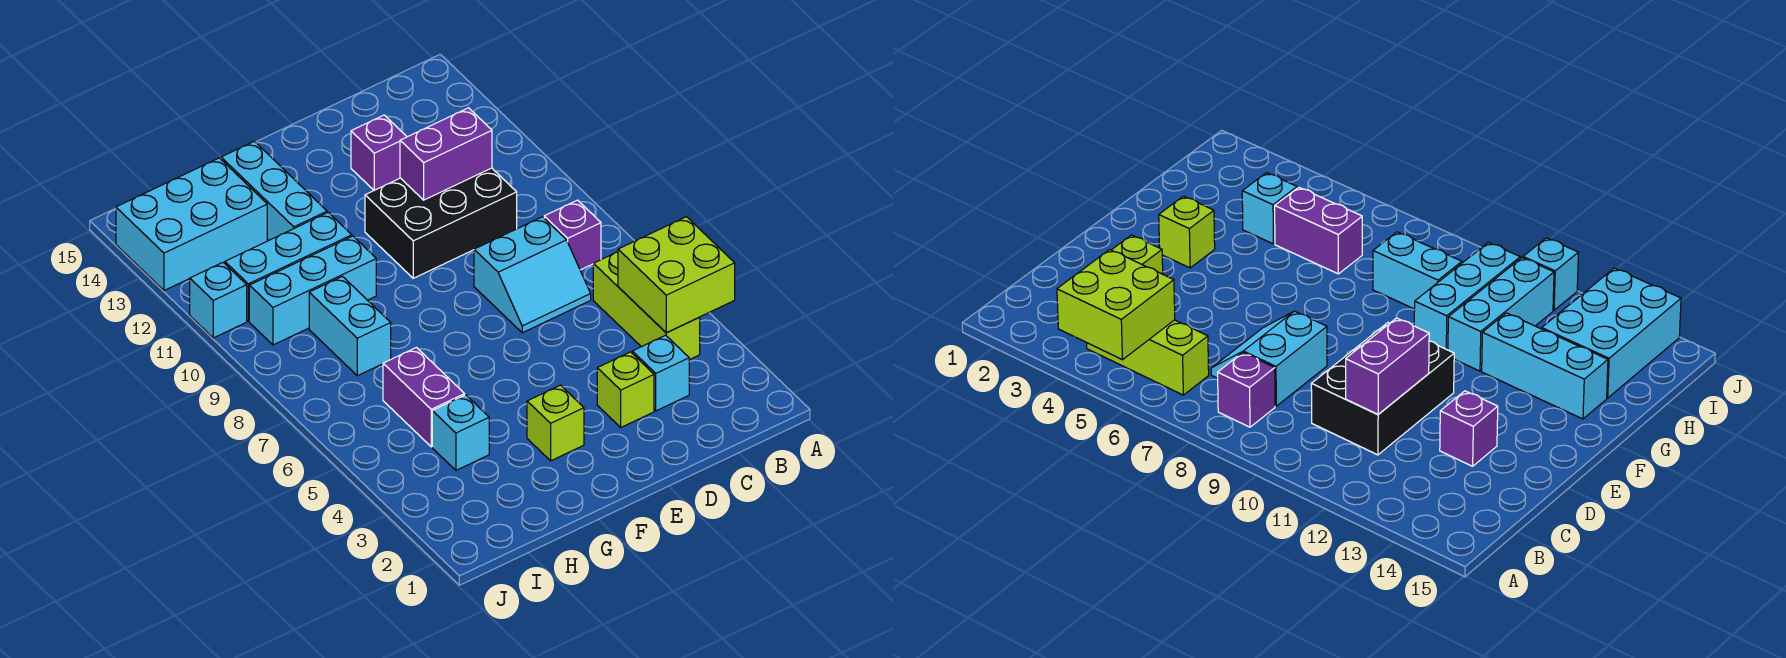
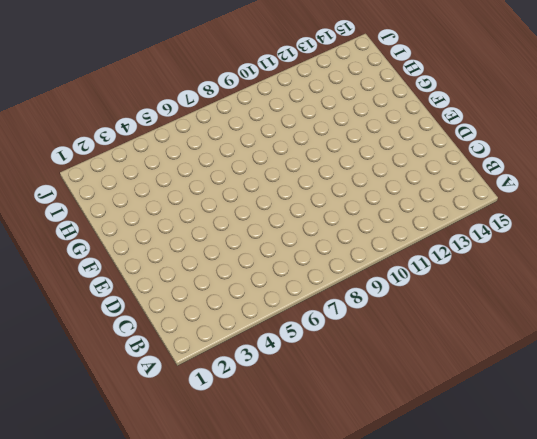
none -> lime 1x3 brick [593,252,700,360]
none -> purple 1x1 brick [544,200,601,270]
none -> cyan 1x1 brick [632,335,689,411]

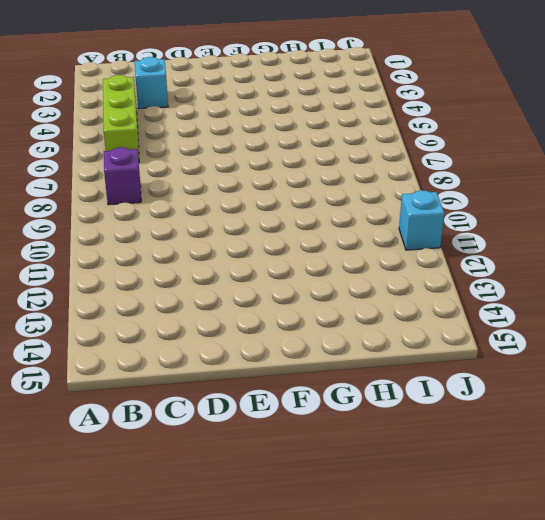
none -> cyan 2x2 slope [474,217,591,333]
none -> black 2x3 brick [365,168,517,278]
none -> lime 1x1 brick [597,352,654,427]

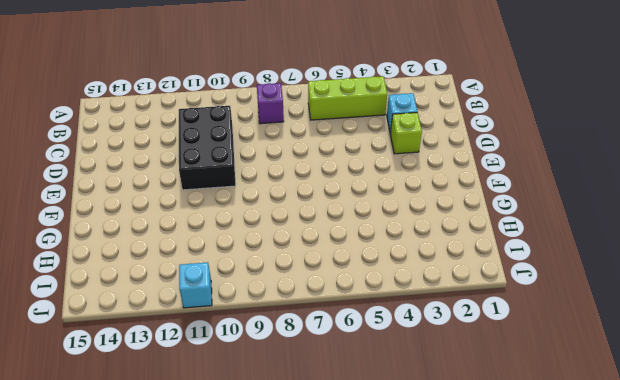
none -> cyan 2x2 slope [474,217,591,333]
none -> purple 1x1 brick [351,115,407,190]
none -> lime 1x1 brick [527,385,584,461]

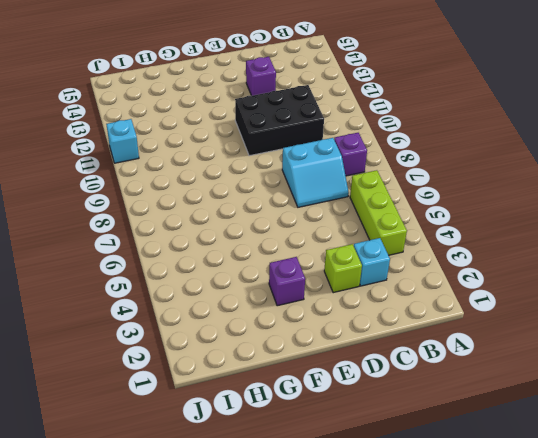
purple 1x1 brick [269,257,305,306] -> lime 1x1 brick [527,385,584,461]
none -> cyan 1x3 brick [249,236,376,345]
none -> cyan 1x3 brick [225,212,352,321]
none -> cyan 1x3 brick [221,141,327,240]

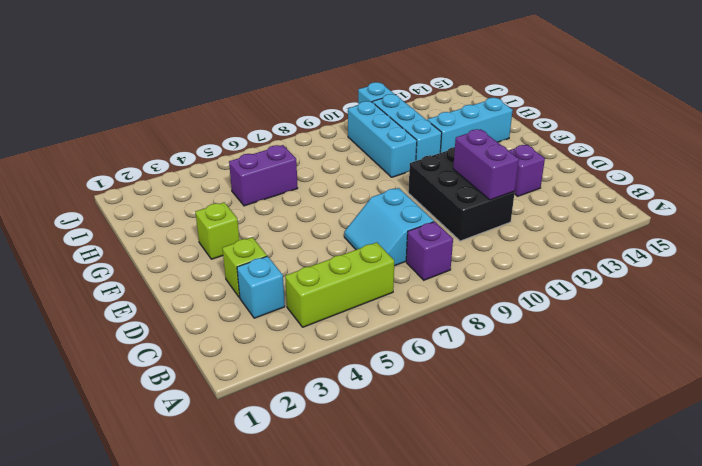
none -> cyan 1x1 brick [432,395,489,470]
none -> cyan 1x2 brick [309,276,391,376]
none -> cyan 2x3 brick [116,158,267,291]

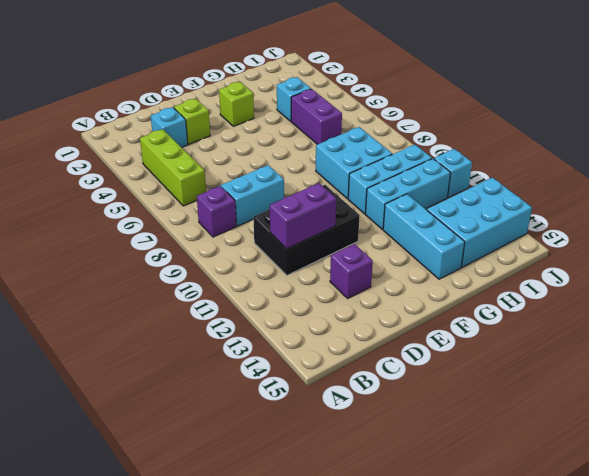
cyan 2x2 brick [316,127,392,199] -> cyan 1x2 brick [309,276,391,376]
none -> lime 2x2 brick [618,217,735,333]

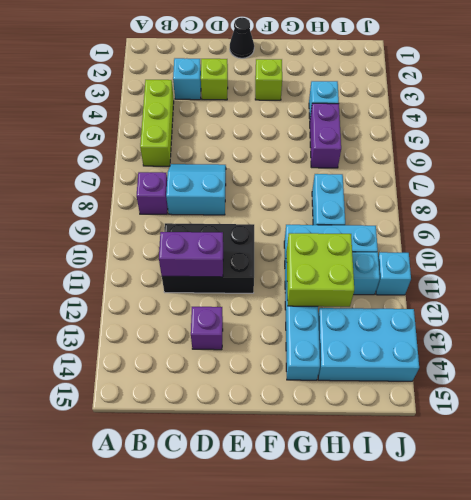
black 1x1 cone [230,18,254,58] -> none
lime 2x2 brick [286,233,354,307] -> lime 2x2 brick moved to [618,217,735,333]

